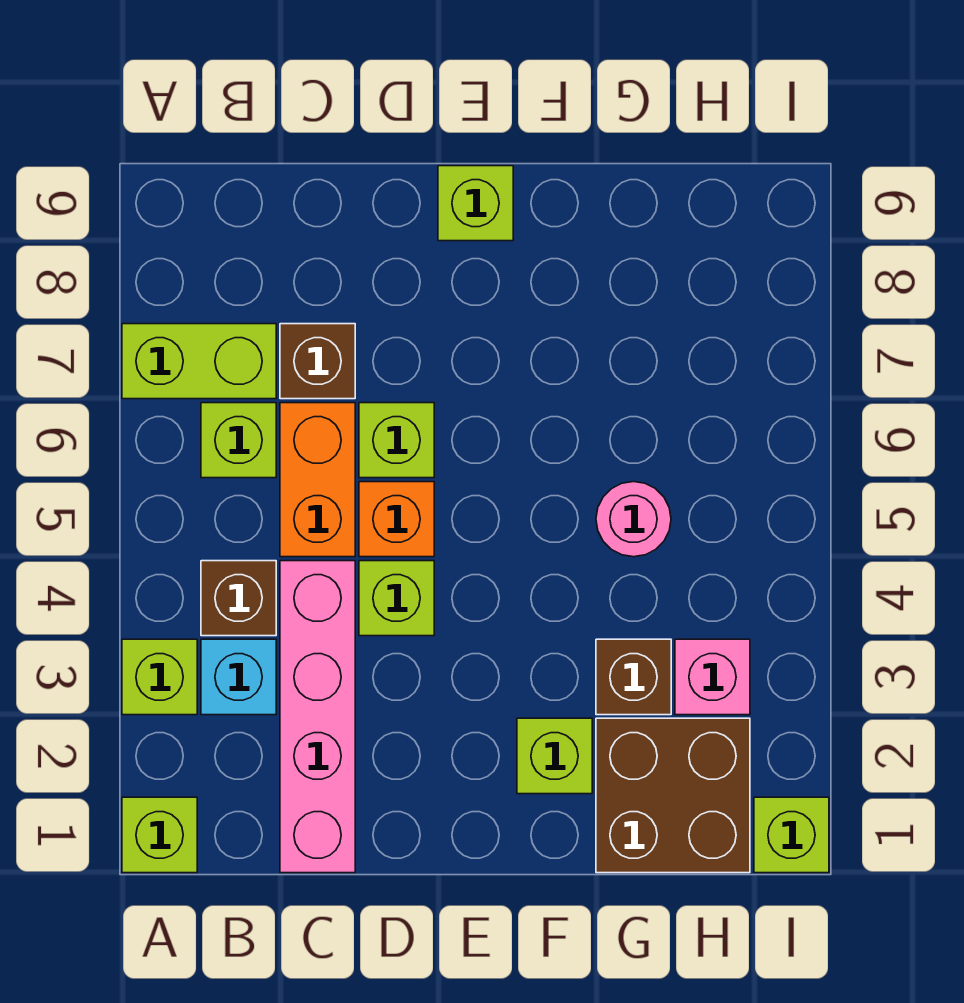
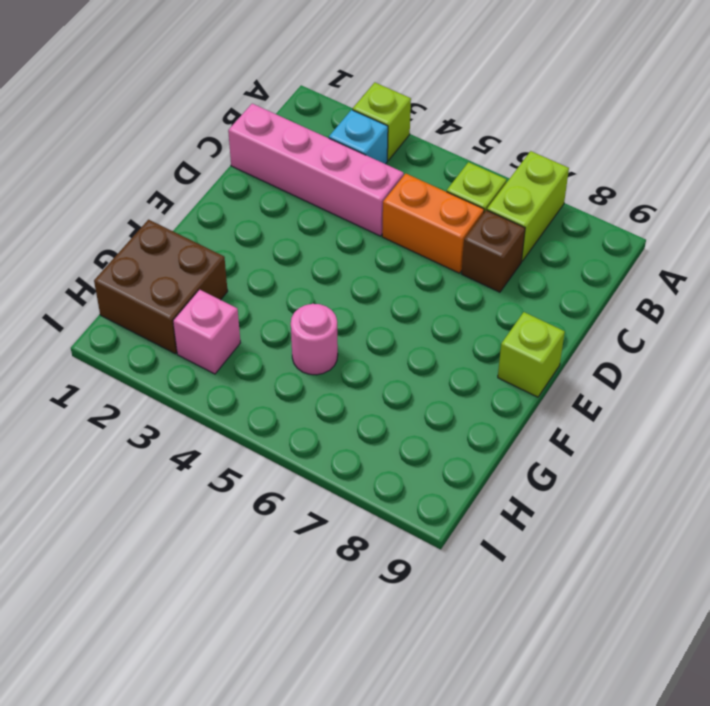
none -> lime 1x1 brick [122,797,197,873]
none -> brown 1x1 brick [201,561,276,636]
none -> lime 1x1 brick [359,561,434,636]

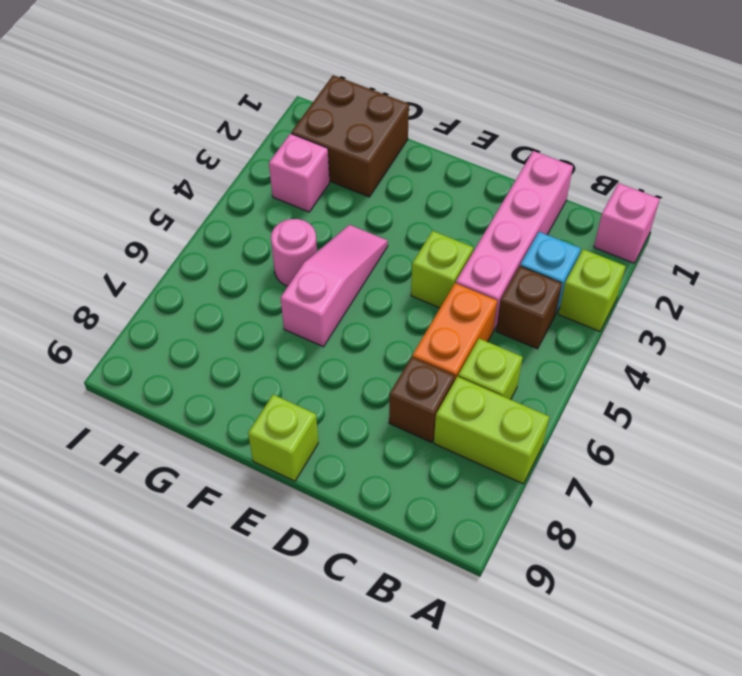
pink 1x1 brick [594,183,660,263] -> lime 1x1 brick [122,797,197,873]
pink 1x3 slope [280,225,388,347] -> none
none -> orange 1x1 brick [359,482,434,557]
none -> lime 1x1 brick [359,403,434,478]
none -> lime 1x1 brick [517,718,592,794]

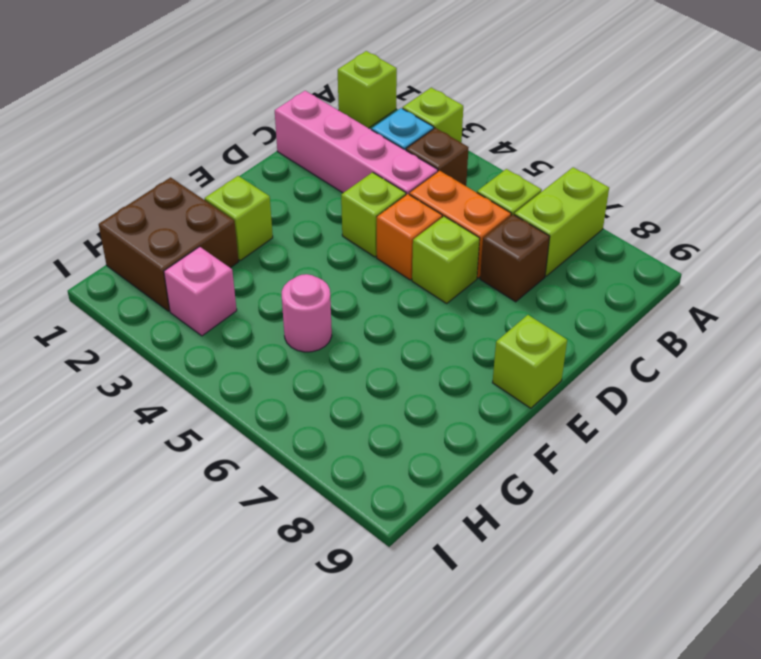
none -> brown 1x1 brick [596,639,671,715]
none -> lime 1x1 brick [754,797,829,873]

